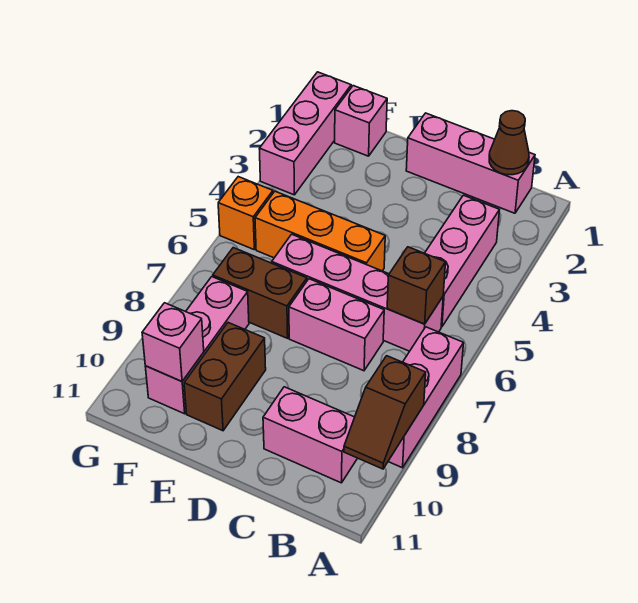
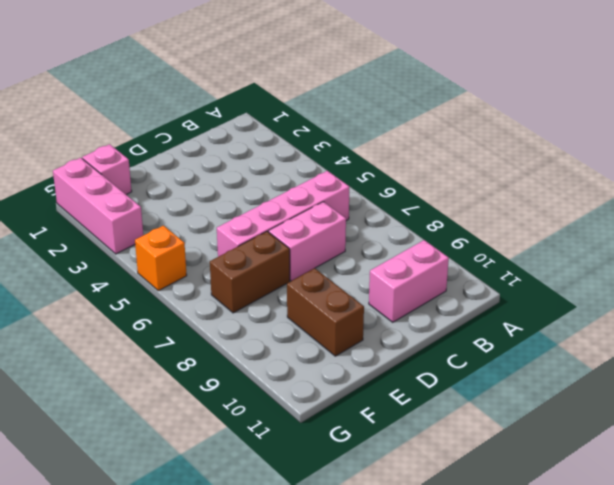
none -> pink 1x3 brick [388,327,463,468]
none -> pink 1x3 brick [406,113,535,213]
none -> pink 1x3 brick [425,195,499,327]

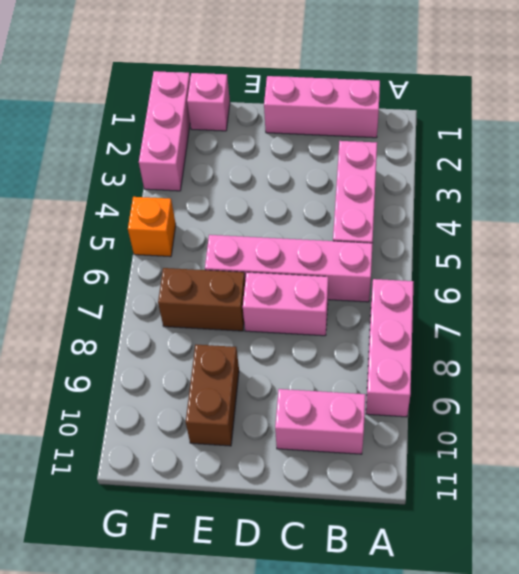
none -> orange 1x3 brick [255,191,385,271]
none -> pink 1x3 brick [145,277,249,414]
none -> brown 1x2 slope [344,356,426,469]

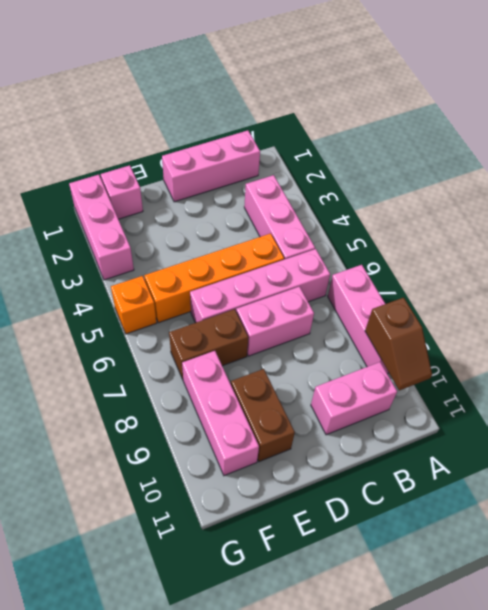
orange 1x4 brick [144,233,284,323] -> orange 1x3 brick [255,191,385,271]
none -> brown 1x1 cone [489,111,529,175]
none -> brown 1x1 brick [387,247,446,324]
none -> pink 1x1 brick [142,303,204,381]

